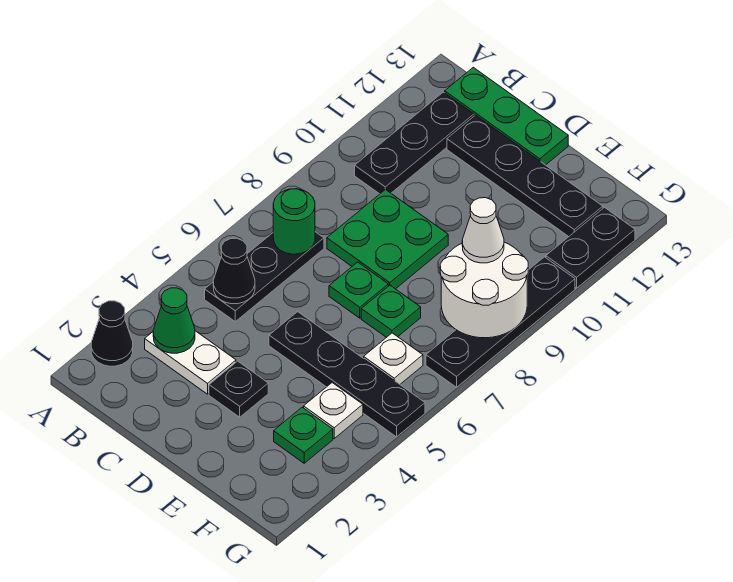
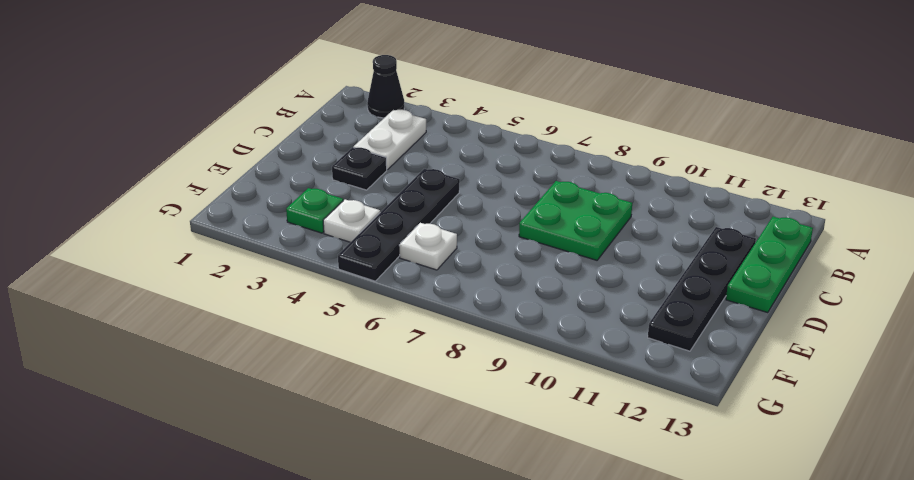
none -> black 1x3 plate [205,232,324,321]
none -> black 1x3 plate [355,92,474,194]
none -> green 1x1 plate [329,262,388,318]

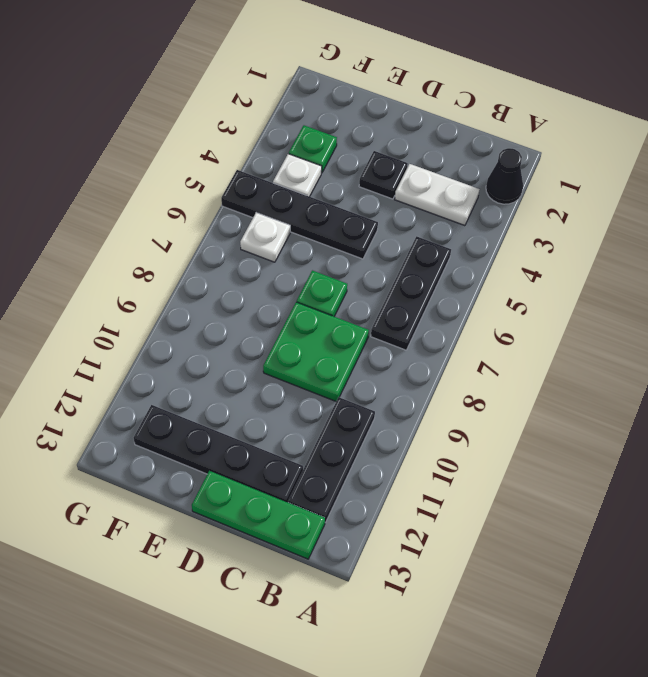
none -> green 1x1 plate [361,285,421,337]
none -> black 1x4 plate [426,257,575,387]
none -> black 1x2 plate [546,208,635,288]

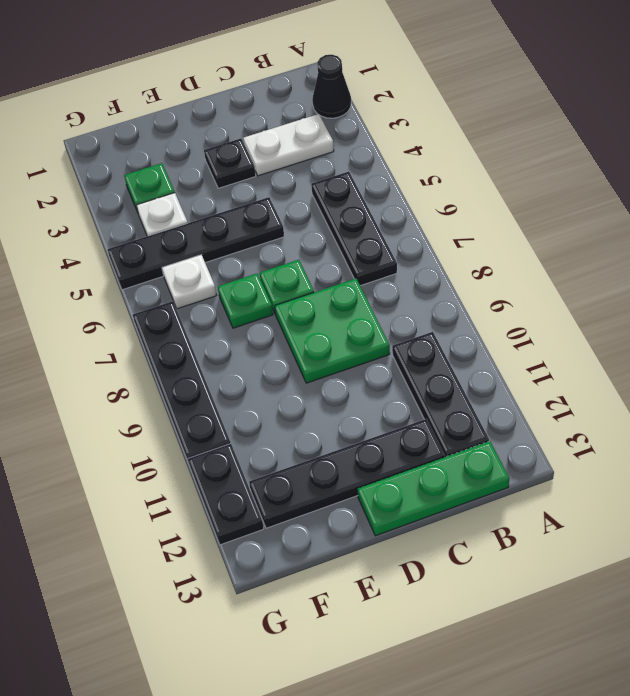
none -> green 1x1 cone [153,288,195,353]
none -> black 1x1 cone [213,238,255,304]
none -> green 1x1 round brick [273,189,315,254]

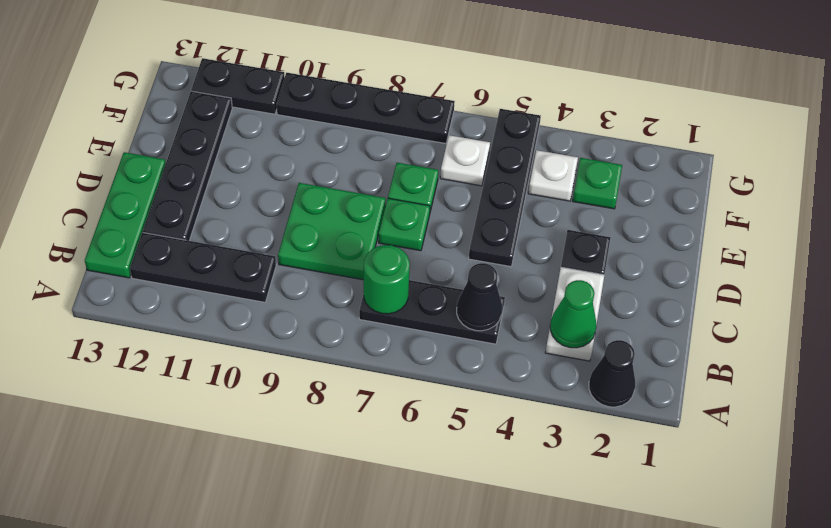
none -> white 2x2 round brick [440,242,528,338]
none -> white 1x1 cone [462,198,504,263]

